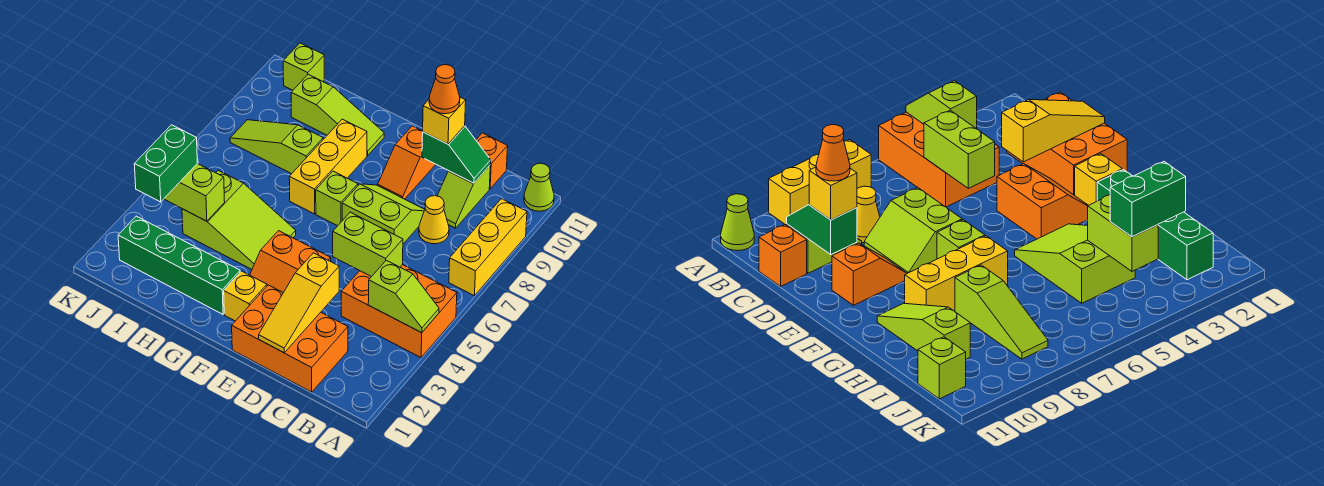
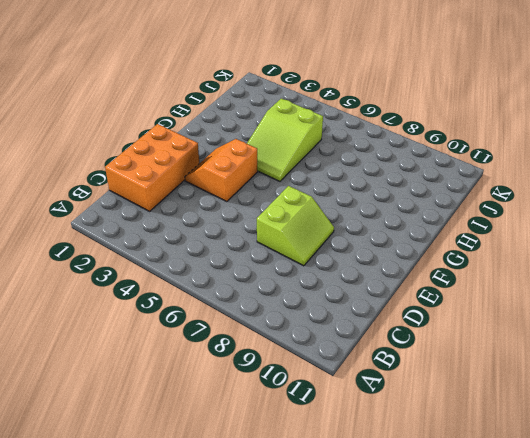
none -> orange 2x3 brick [341,265,457,357]
none -> yellow 1x3 brick [449,199,527,296]
none -> lime 1x1 cone [524,163,554,211]

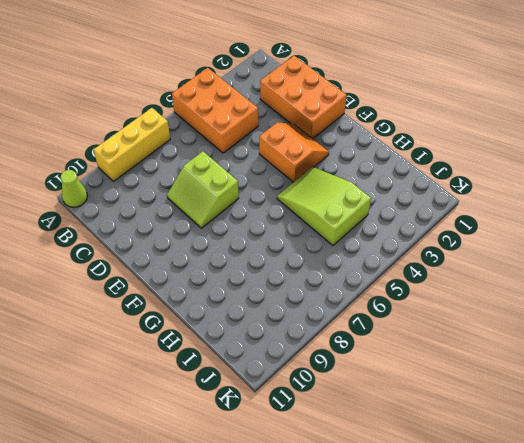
none -> yellow 1x1 cone [419,196,449,244]
none -> lime 1x2 slope [437,166,490,228]
none -> orange 1x1 brick [476,133,508,189]

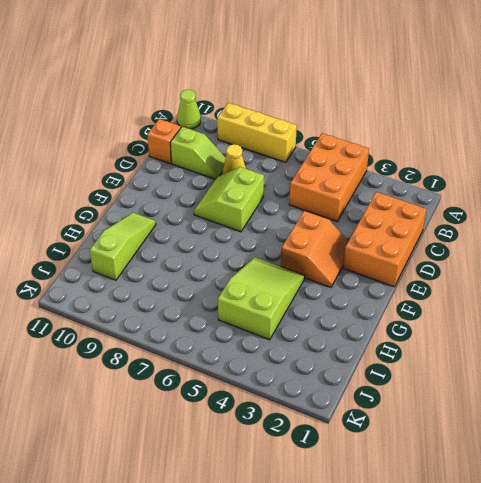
none -> orange 1x2 slope [378,126,436,199]
none -> yellow 1x1 brick [224,271,267,321]
none -> lime 1x1 brick [316,171,358,226]

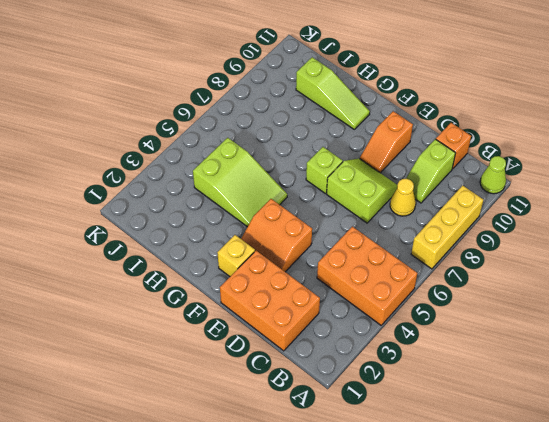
none -> green 1x4 brick [118,216,240,314]
none -> yellow 1x3 brick [289,119,367,214]
none -> lime 1x3 slope [230,120,323,174]

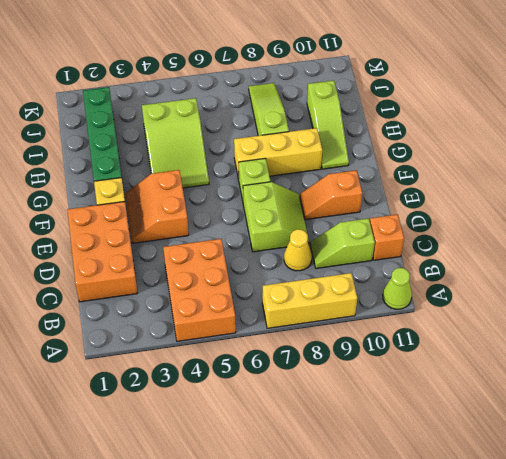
none -> lime 1x1 brick [283,43,324,90]
none -> lime 1x2 slope [368,260,439,333]
none -> lime 1x2 brick [333,212,403,277]

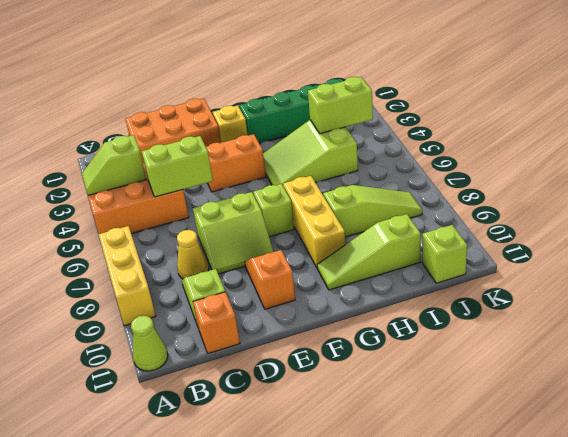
none -> green 1x2 slope [422,126,491,183]
none -> yellow 1x3 slope [259,253,339,353]
none -> yellow 1x1 brick [423,97,466,144]

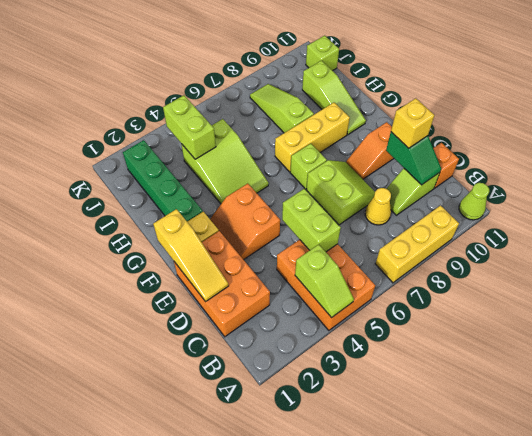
yellow 1x3 slope [153,209,229,302] -> yellow 1x3 slope turned to [259,253,339,353]
none -> green 1x2 brick [134,125,197,202]
none -> orange 1x1 cone [429,65,460,114]

